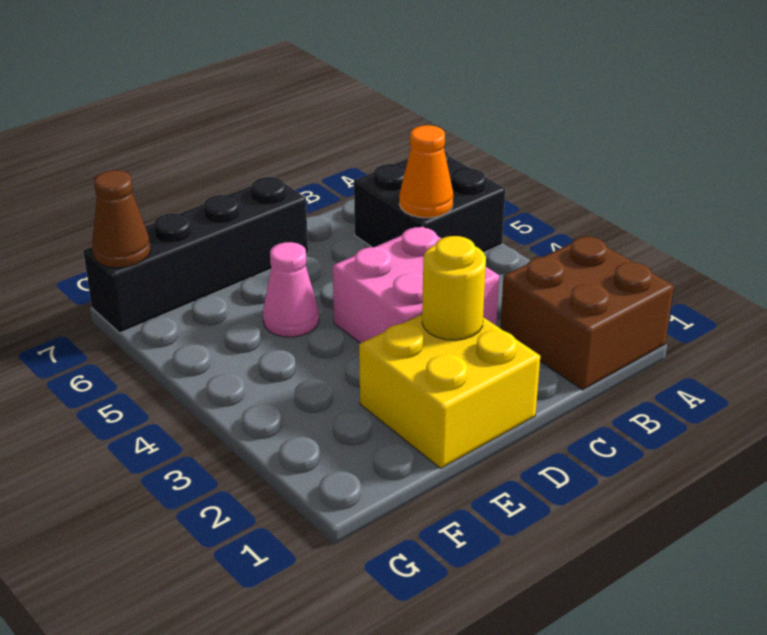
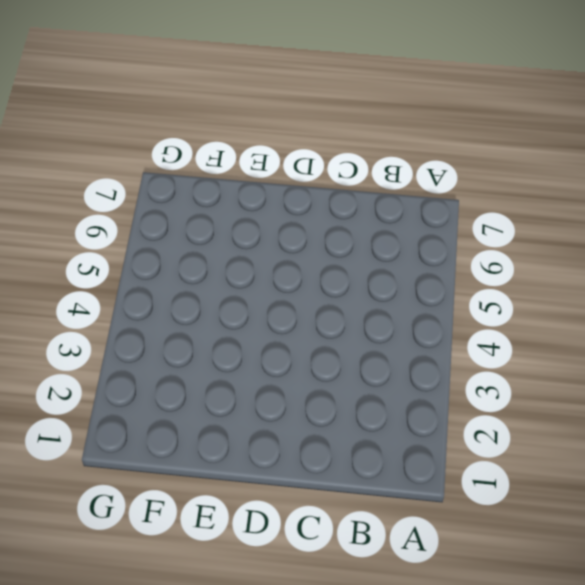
none -> brown 2x2 brick [500,236,674,390]
none -> black 2x2 brick [354,150,506,252]

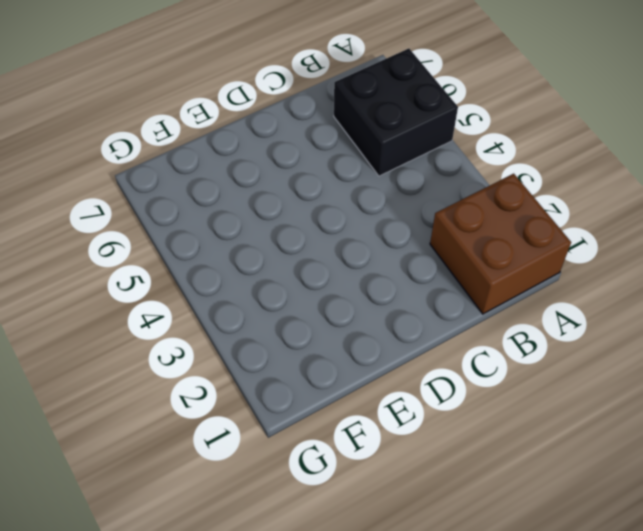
none -> pink 2x2 brick [333,226,499,343]
none -> yellow 2x2 brick [359,314,540,468]

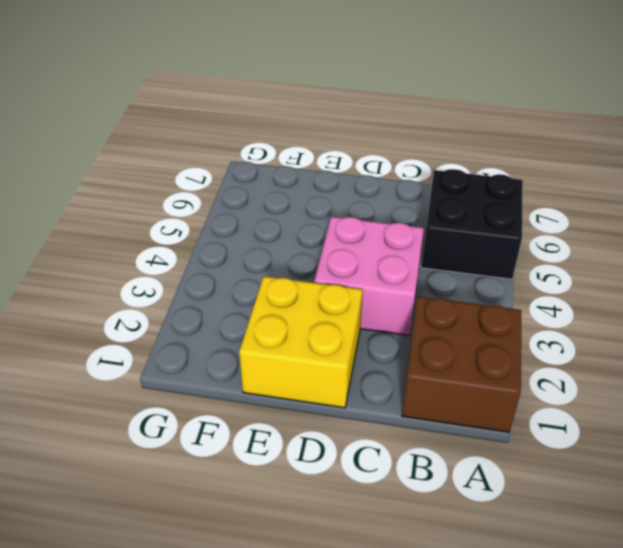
none -> black 1x4 brick [83,177,308,333]
none -> pink 1x1 cone [263,242,319,337]

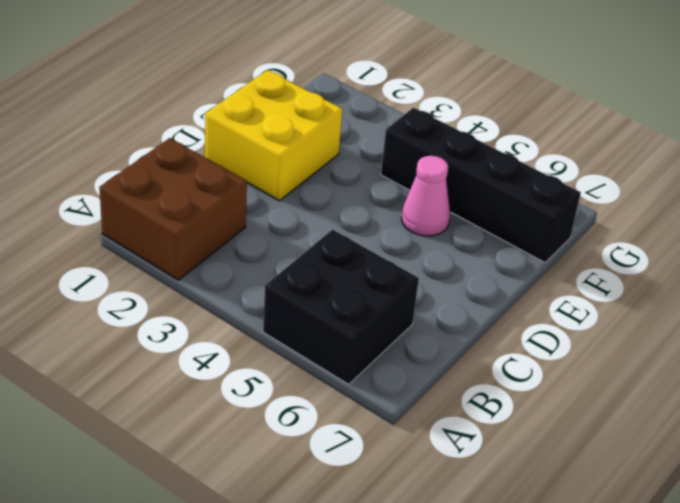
black 1x4 brick [381,108,581,262] -> black 1x4 brick turned to [83,177,308,333]
none -> pink 2x2 brick [333,226,499,343]
none -> orange 1x1 cone [399,125,453,218]

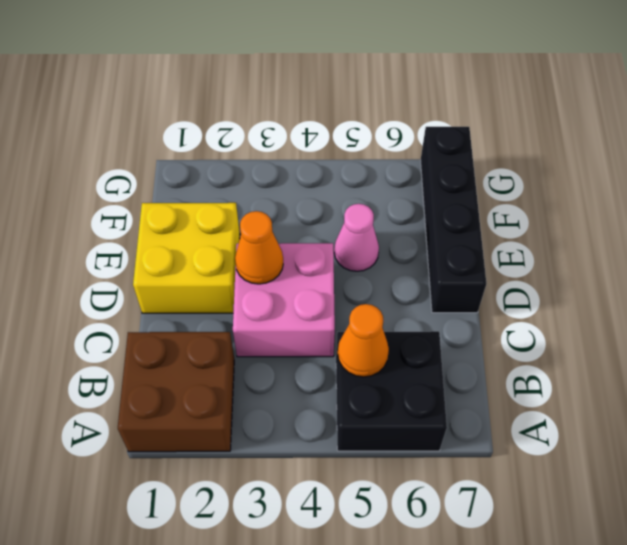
orange 1x1 cone [235,211,283,284] -> none
none -> yellow 1x1 round brick [422,236,486,340]
none -> brown 1x1 cone [92,170,151,268]

